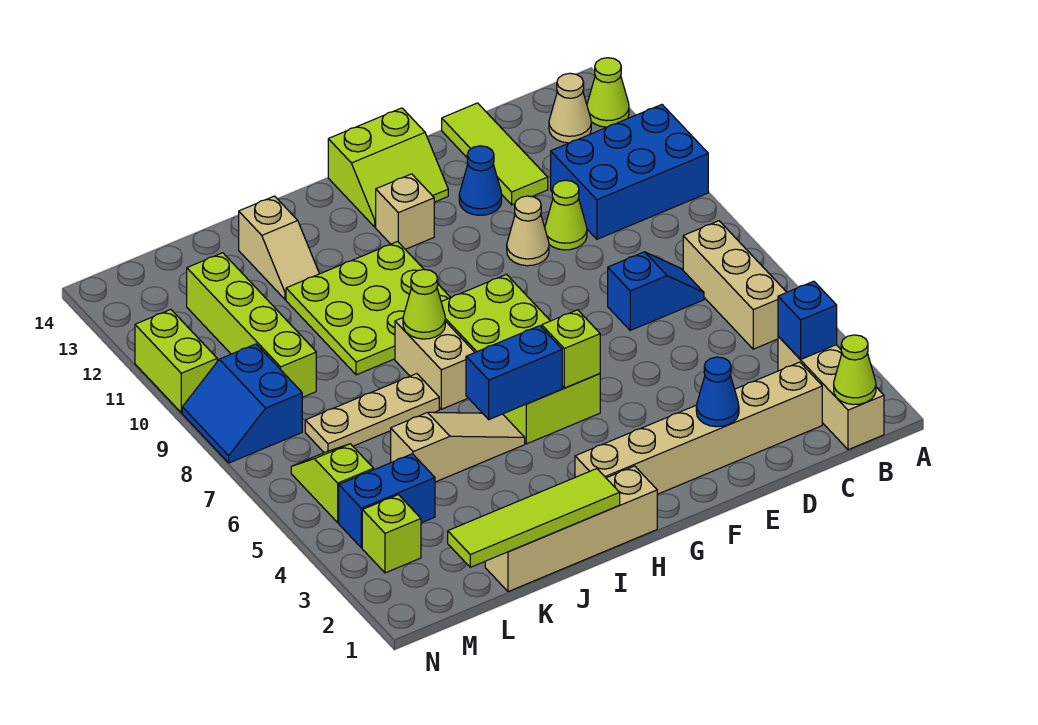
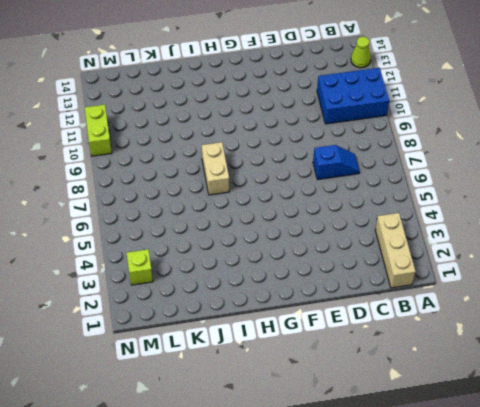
none -> tan 1x3 brick [683,221,787,349]
none -> tan 1x1 cone [549,73,591,143]
none -> tan 1x6 brick [575,362,822,494]
none -> lime 1x1 cone [545,180,587,250]

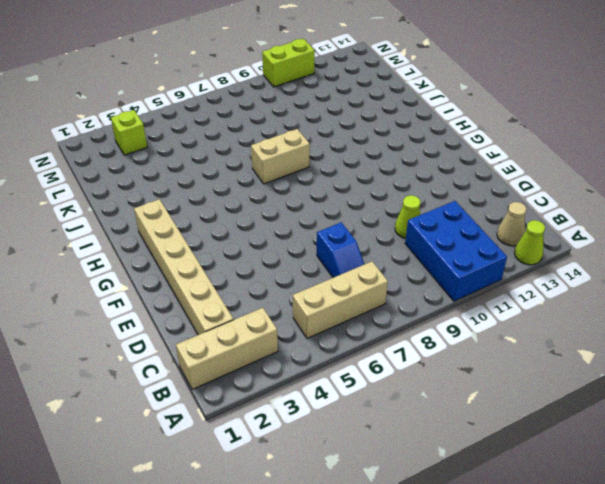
none -> lime 1x3 tile [442,103,548,205]
none -> tan 1x1 cone [507,196,549,266]
none -> blue 1x1 cone [459,146,502,215]
none -> lime 2x2 slope [328,108,448,227]

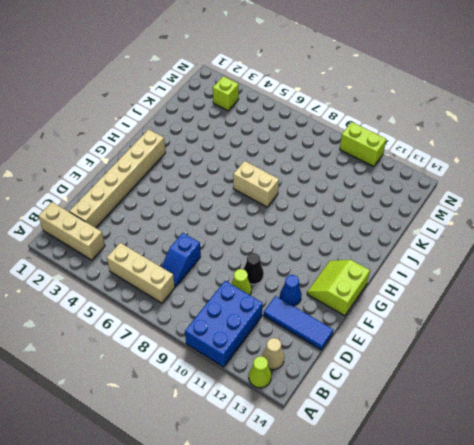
blue 1x3 tile [263,296,333,350] -> lime 1x3 tile [442,103,548,205]
black 1x1 cone [243,253,264,284] -> tan 1x1 cone [507,196,549,266]
none -> lime 2x4 brick [441,274,600,444]
none -> tan 1x1 brick [376,174,434,249]
none -> tan 1x4 brick [485,466,657,592]
none -> lime 3x3 plate [286,242,451,375]

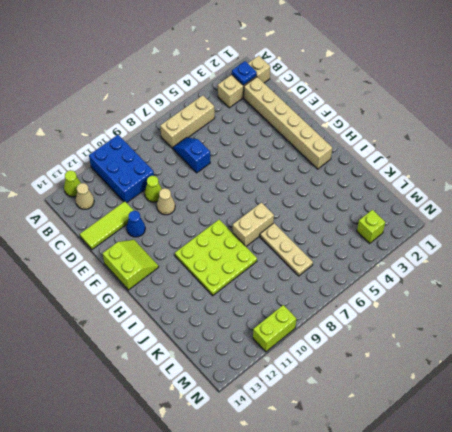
blue 1x1 plate [232,61,257,85] -> none
none -> lime 2x4 brick [441,274,600,444]
none -> tan 1x1 brick [376,174,434,249]
none -> tan 1x4 brick [485,466,657,592]
none -> tan 1x3 slope [391,412,525,482]

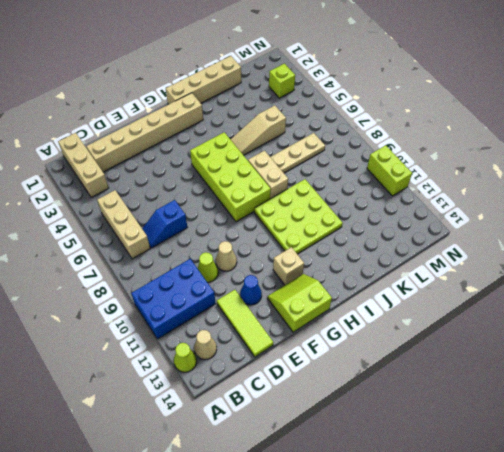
none -> tan 1x2 slope [239,196,319,299]
none -> blue 1x2 brick [339,454,435,548]
none -> lime 1x4 brick [187,253,316,397]
none -> lime 1x2 slope [291,444,374,522]

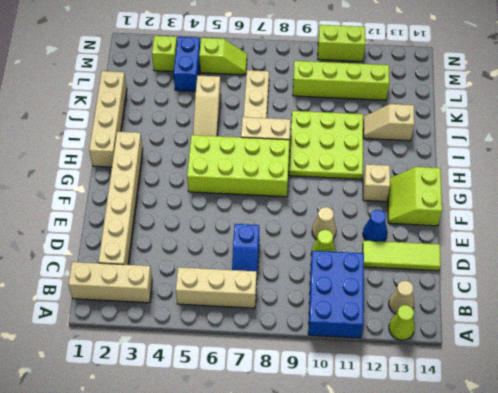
none -> blue 2x2 slope [182,344,302,463]
none -> lime 1x1 cone [834,335,876,405]
none -> blue 1x1 brick [778,281,837,360]
none -> blue 1x1 cone [696,357,739,427]

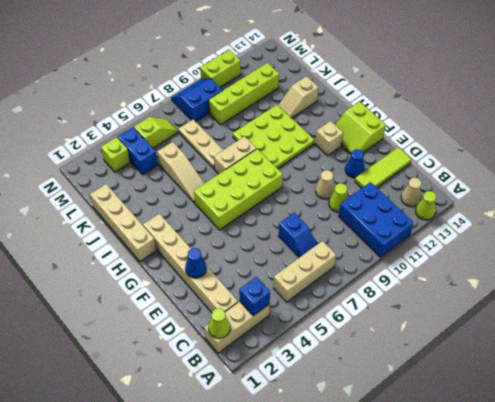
none -> lime 1x1 brick [542,310,600,388]
none -> blue 1x2 brick [466,326,562,419]
none -> lime 1x4 tile [448,469,620,567]
none -> lime 1x1 cone [403,269,445,339]

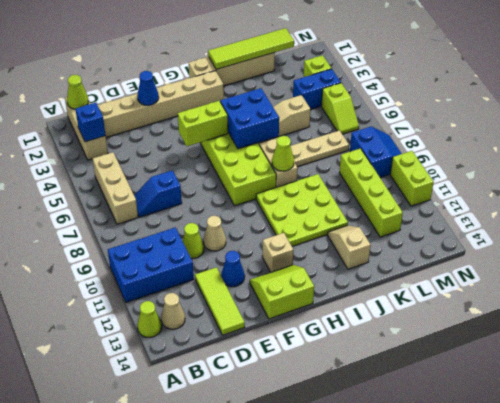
lime 1x2 brick [178,101,228,146] -> lime 1x1 brick [542,310,600,388]
blue 2x2 brick [220,88,279,149] -> blue 1x2 brick [466,326,562,419]

